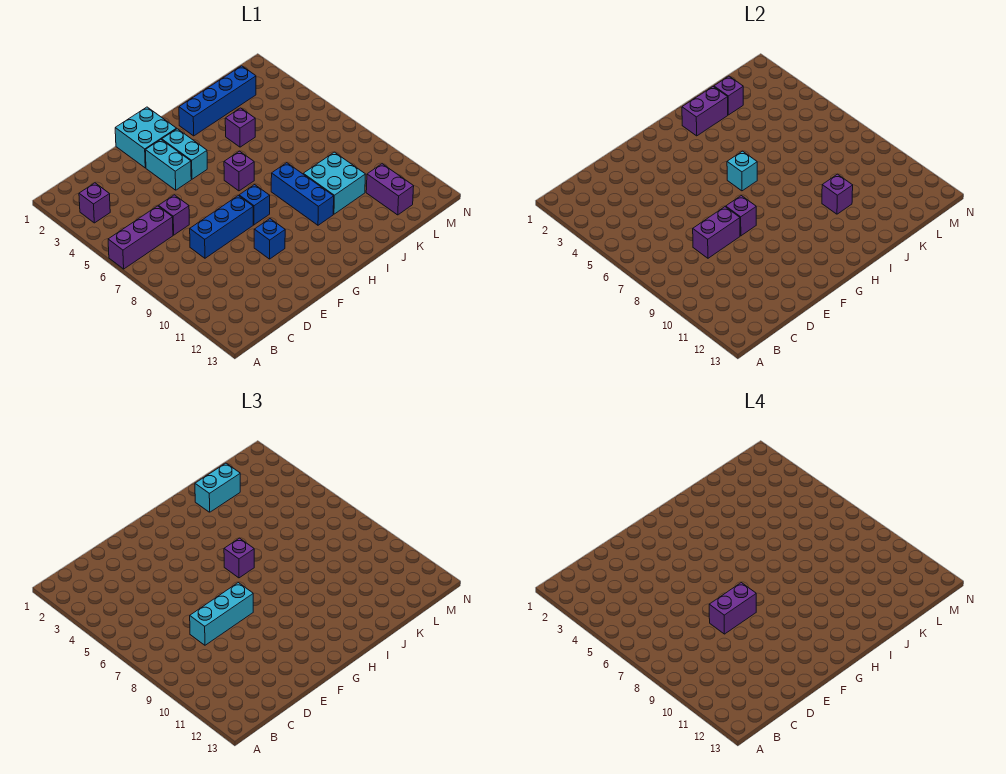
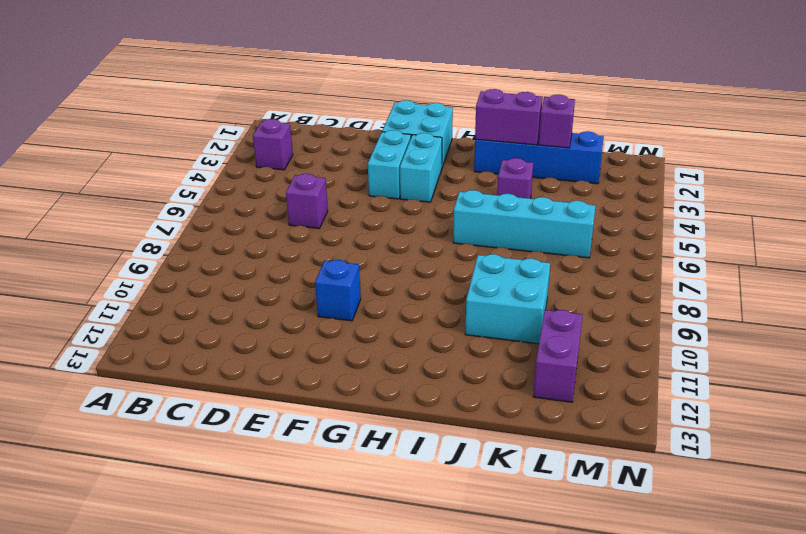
cyan 1x4 brick [453,190,596,258] -> none
none -> purple 1x3 brick [108,206,173,269]
none -> blue 1x3 brick [190,196,253,258]
none -> blue 1x1 brick [239,185,270,225]

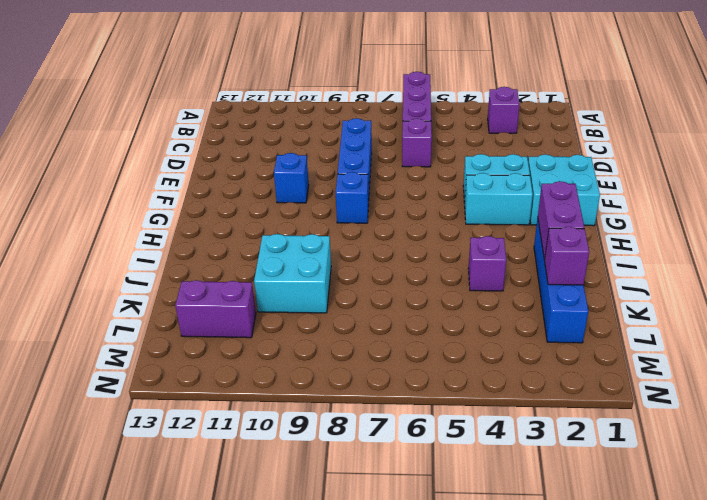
none -> purple 1x1 brick [224,151,254,191]
none -> blue 1x3 brick [271,163,334,225]
none -> purple 1x2 brick [693,207,740,258]

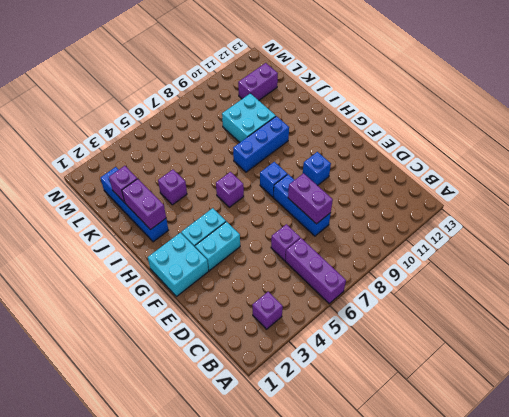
none -> purple 1x1 brick [726,196,756,236]
none -> cyan 1x1 brick [727,151,757,191]
none -> purple 1x1 brick [822,174,853,214]

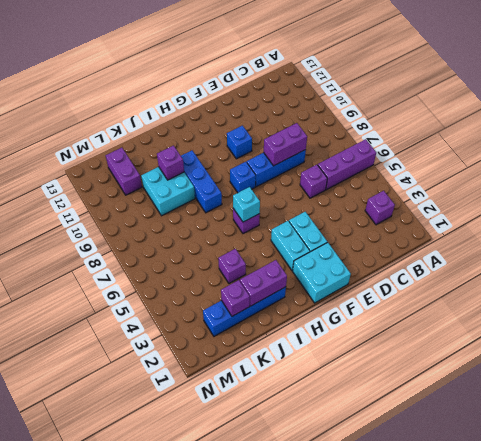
none -> purple 1x1 brick [726,196,756,236]
none -> cyan 1x3 brick [190,583,253,645]
none -> purple 1x1 brick [224,538,254,578]

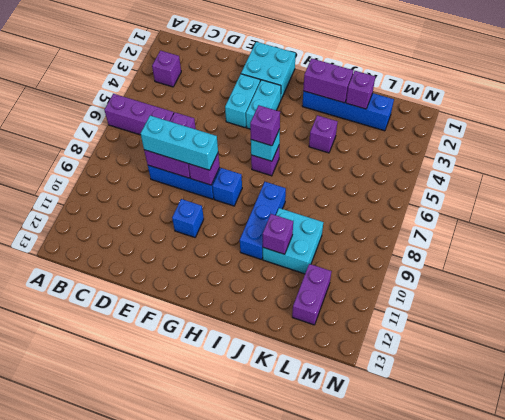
none -> cyan 1x2 brick [195,463,240,512]
none -> purple 1x2 brick [709,583,756,634]

